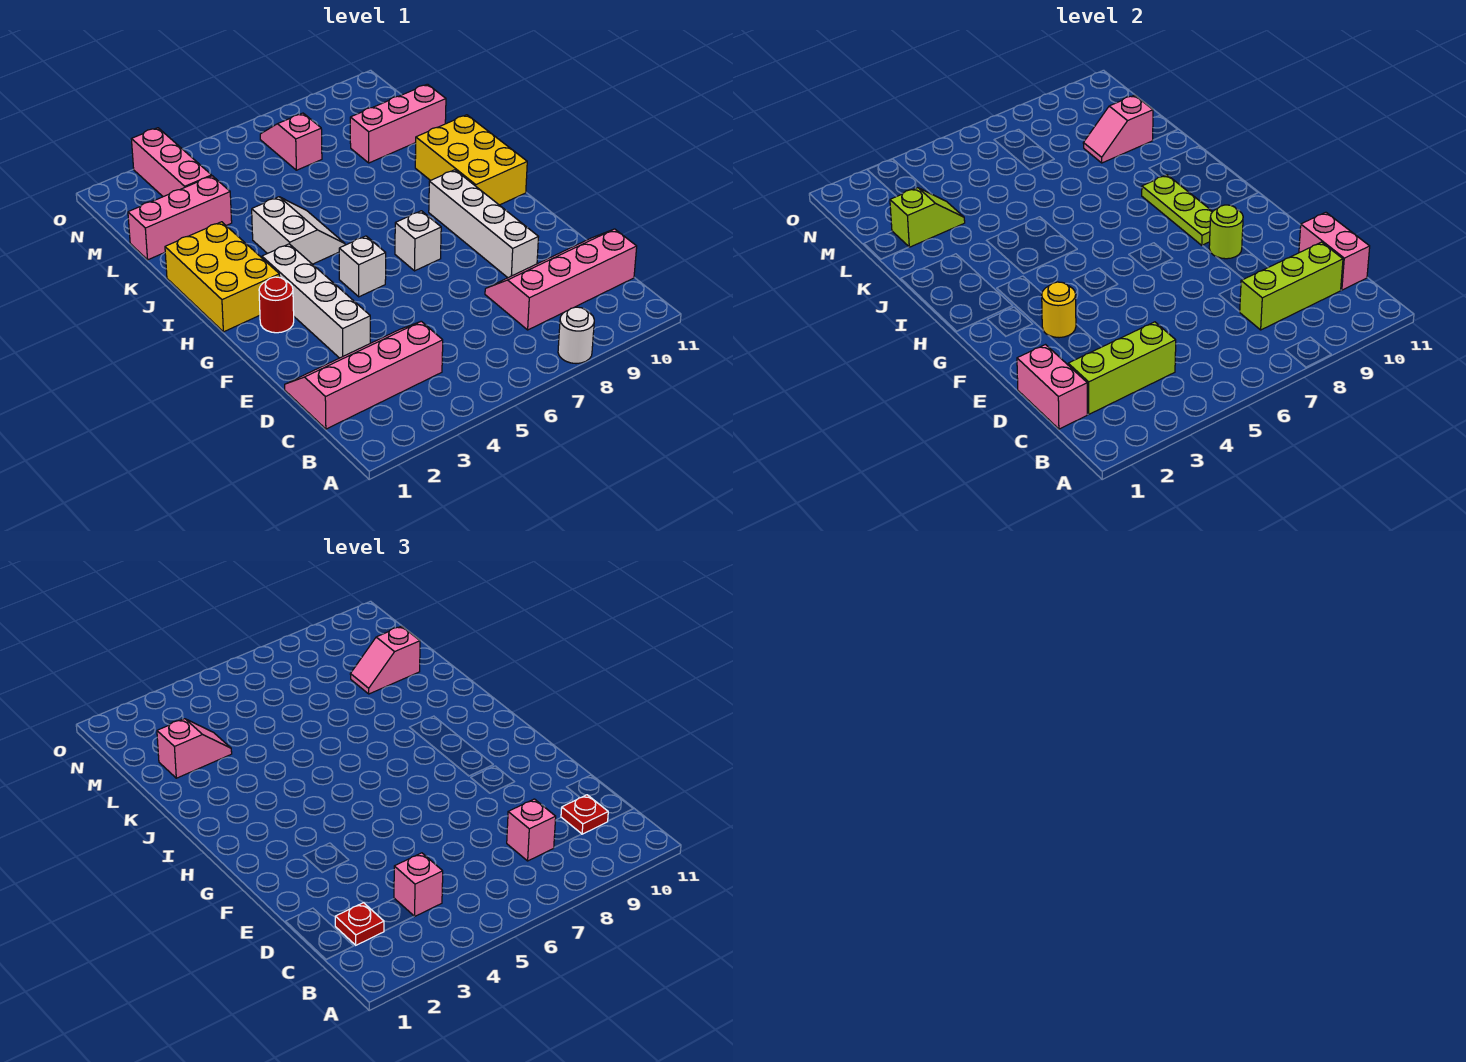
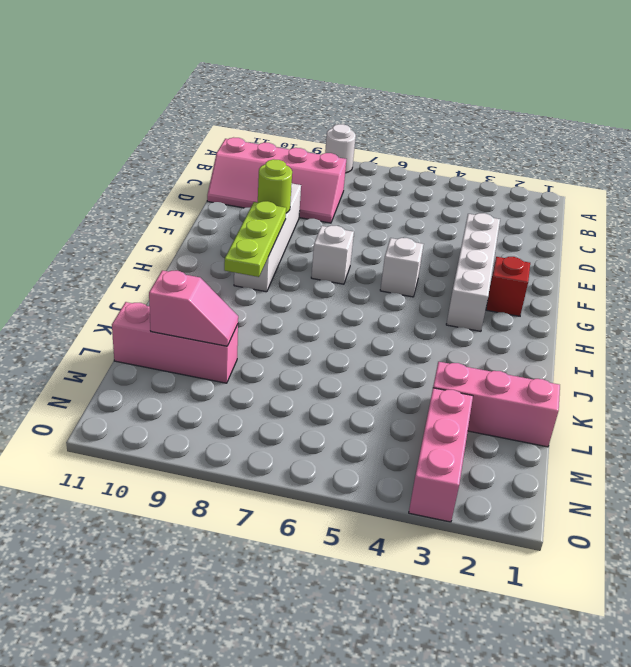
red 1x1 brick [486,257,530,316] -> red 1x1 round brick [259,277,294,333]
none -> pink 2x4 slope [285,321,443,429]
none -> yellow 2x3 brick [165,222,280,332]
none -> yellow 2x3 brick [415,115,527,205]
none -> white 2x2 slope [252,197,345,264]

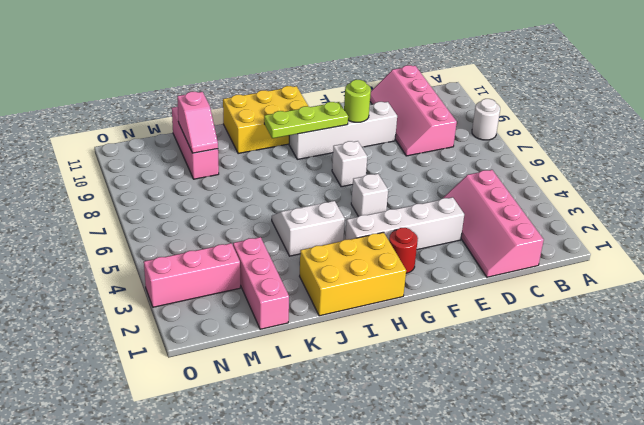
none -> pink 1x2 slope [260,113,322,170]
none -> pink 1x2 brick [1017,345,1088,429]
none -> lime 1x3 brick [1068,322,1176,414]
none -> lime 1x3 brick [1240,242,1343,330]

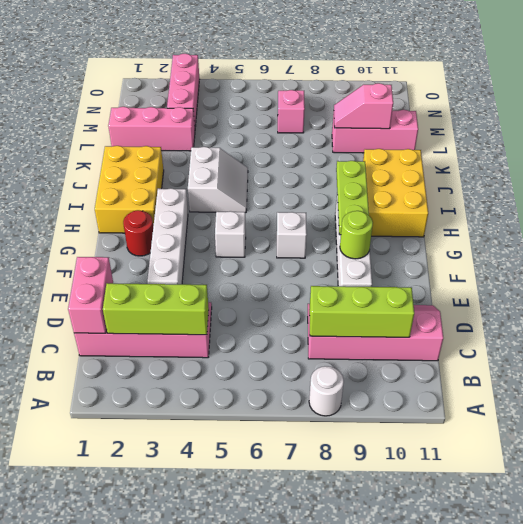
none -> pink 1x2 brick [1299,212,1370,290]
none -> yellow 1x1 round brick [1042,282,1076,338]
none -> lime 1x2 slope [890,188,965,247]
none -> red 1x1 plate [335,903,384,945]

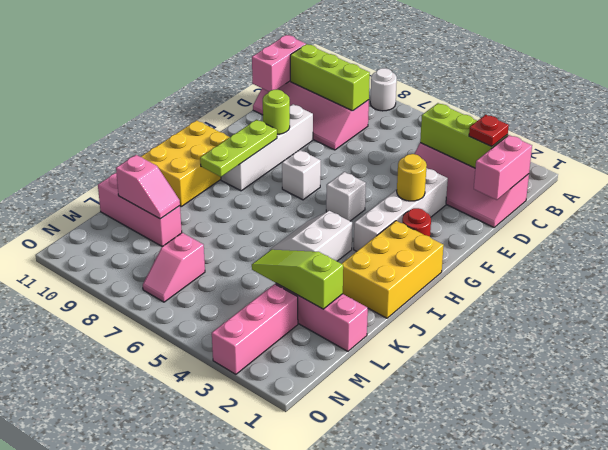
lime 1x3 slope [252,250,343,309] -> lime 1x2 slope [890,188,965,247]
none -> pink 1x1 brick [394,853,443,916]
none -> pink 1x1 brick [507,799,556,861]
none -> red 1x1 plate [561,795,608,834]
none -> pink 1x2 slope [157,719,232,778]

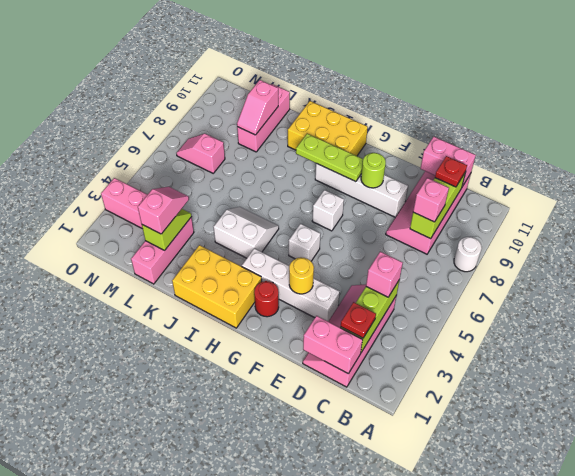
none -> pink 1x2 slope [350,626,420,694]

